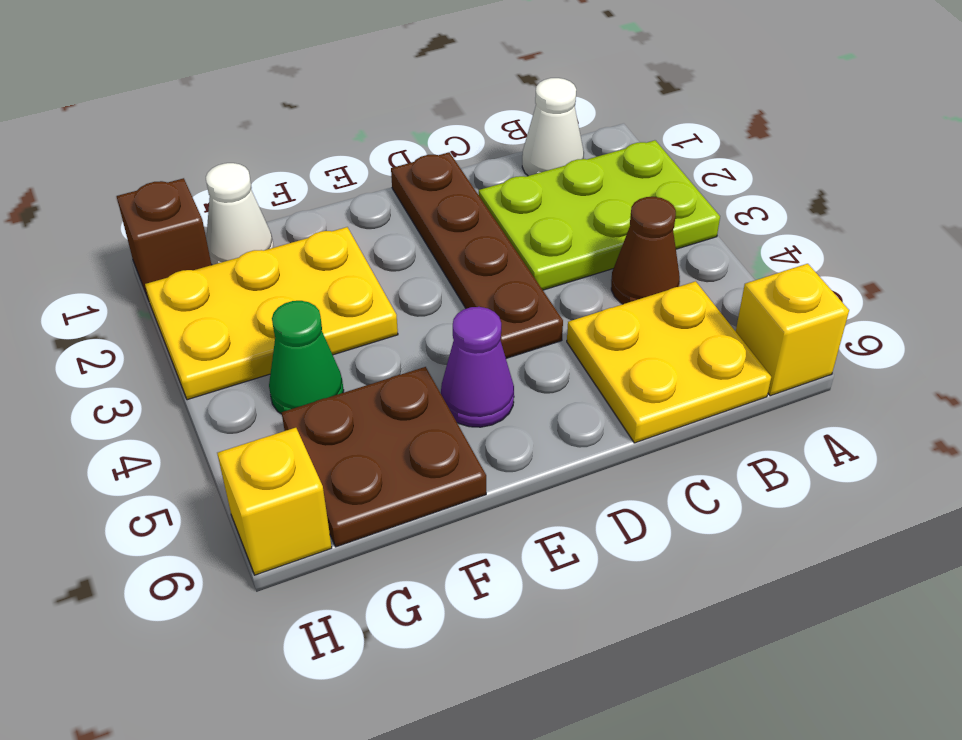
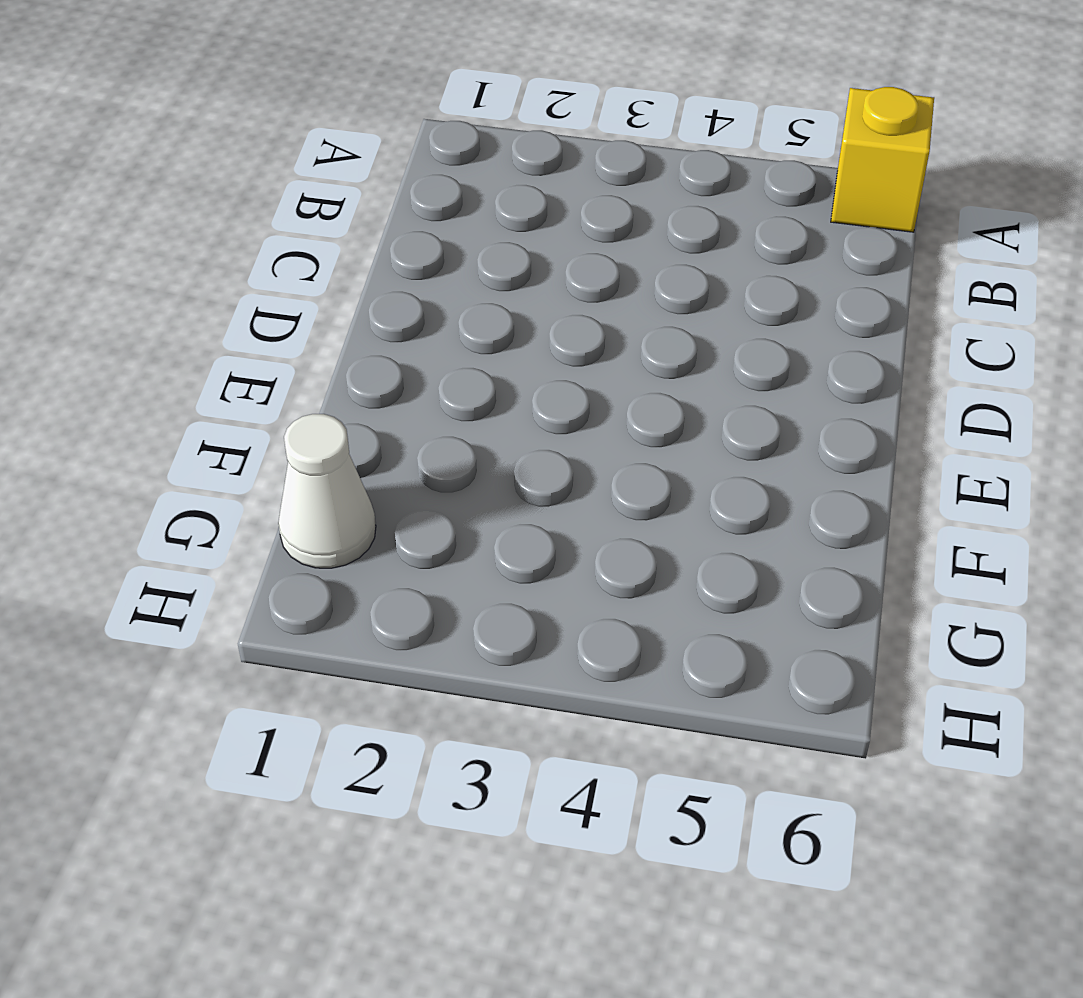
none -> lime 2x3 plate [479,140,720,290]
none -> white 1x1 cone [522,78,584,176]
none -> brown 1x1 cone [611,197,680,304]

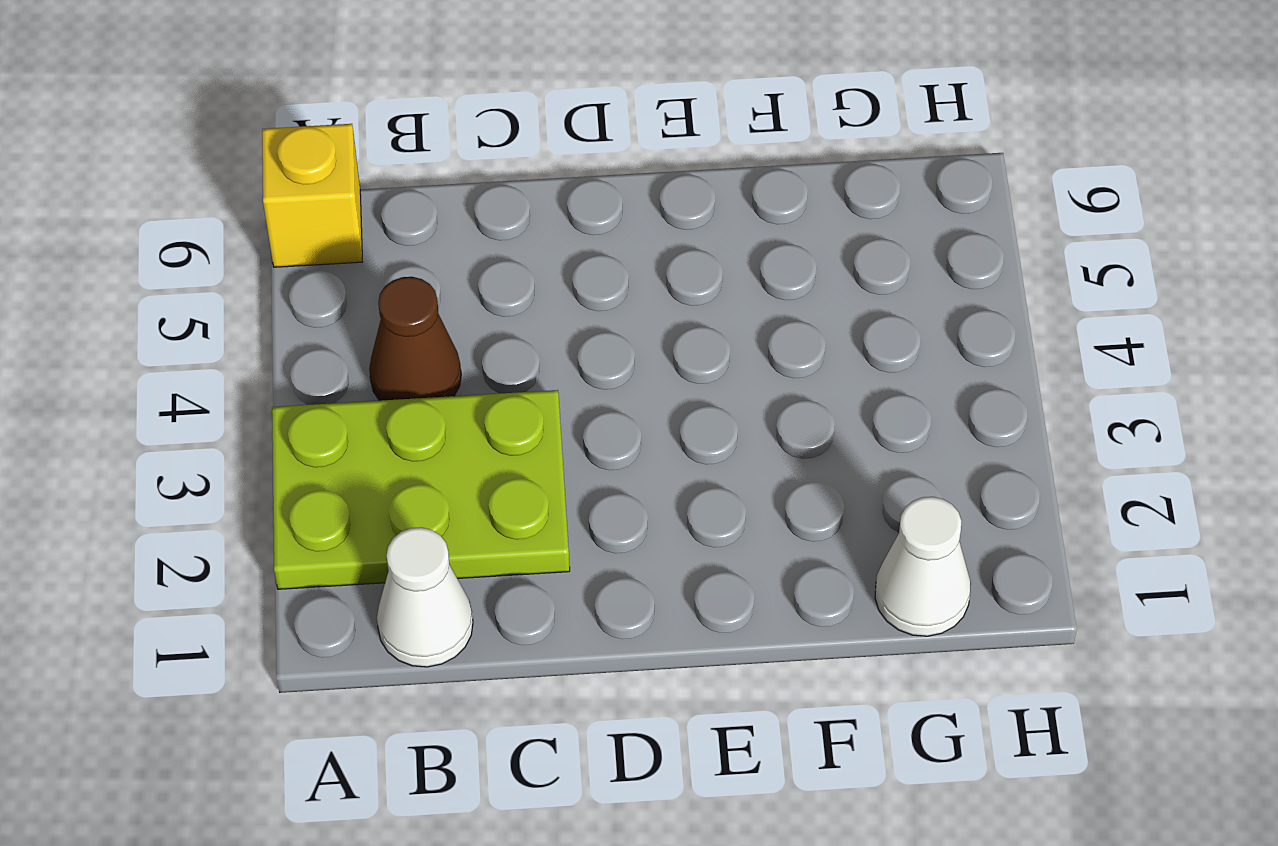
none -> yellow 2x2 plate [567,281,771,443]
none -> brown 1x4 plate [391,152,563,358]
none -> purple 1x1 cone [441,307,514,427]

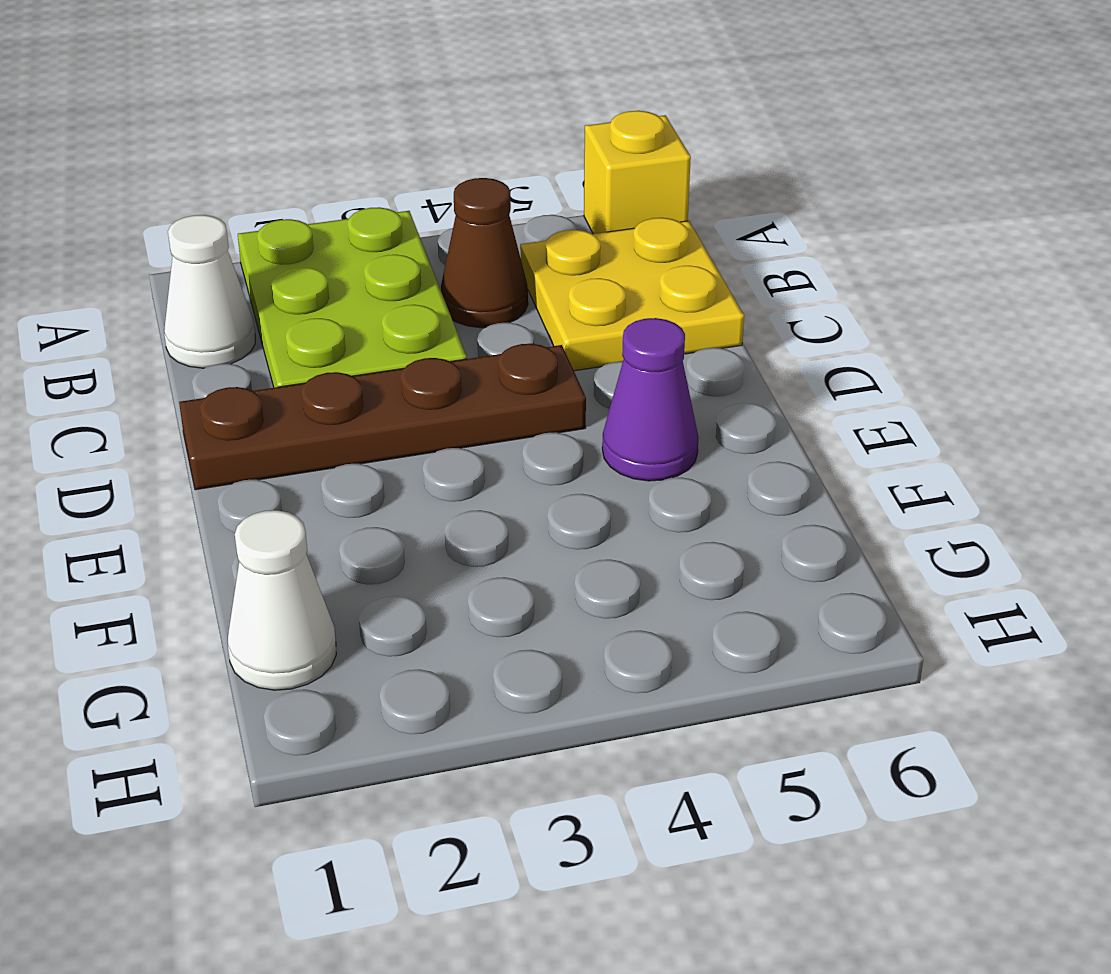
none -> yellow 2x3 plate [145,227,398,400]
none -> brown 2x2 plate [282,367,486,547]
none -> green 1x1 cone [269,301,344,414]

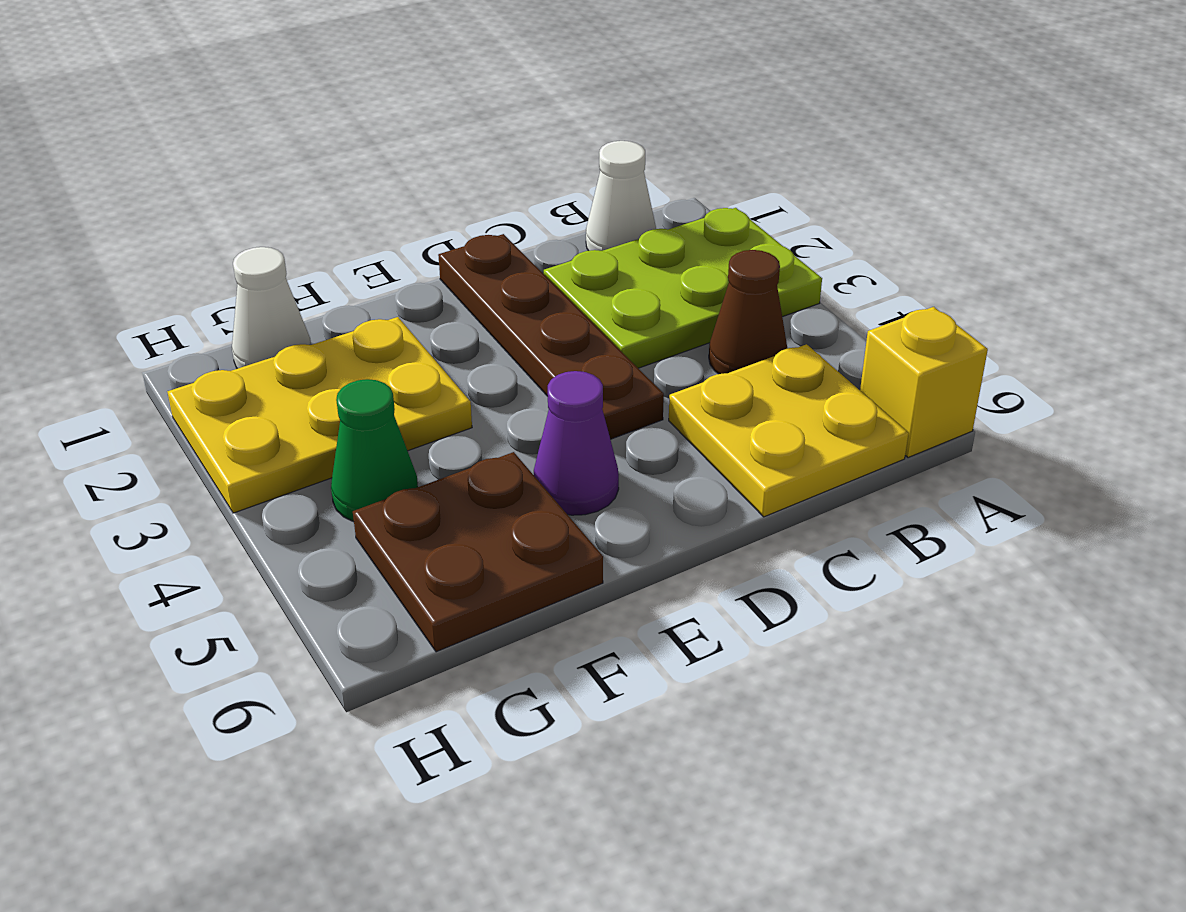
none -> brown 1x1 brick [117,178,211,300]
none -> yellow 1x1 brick [217,428,332,575]

